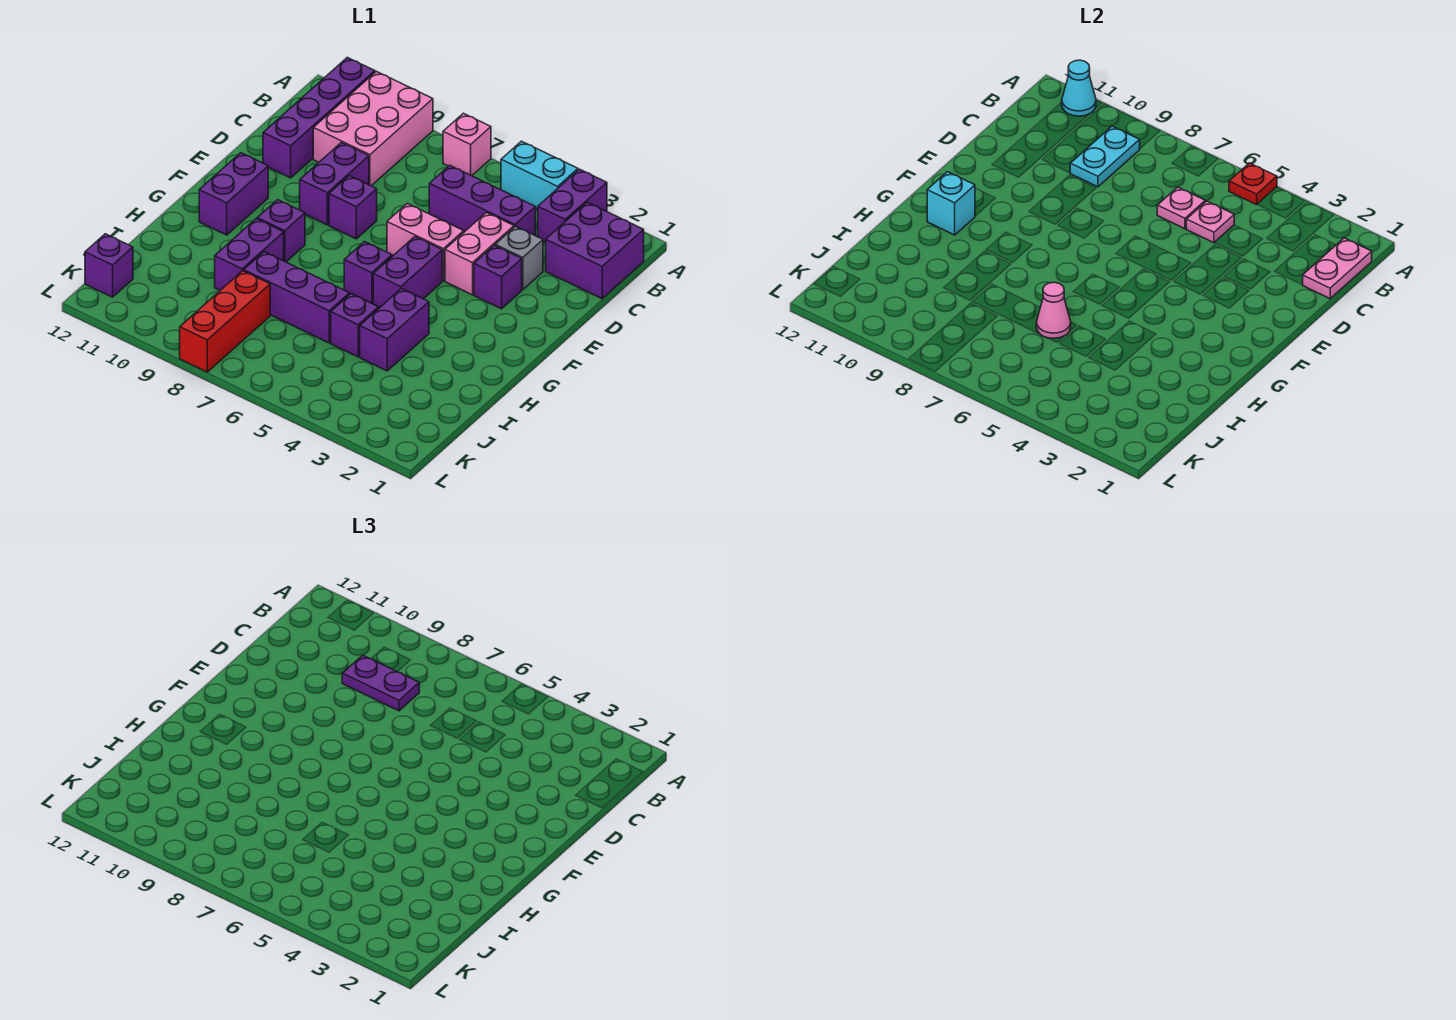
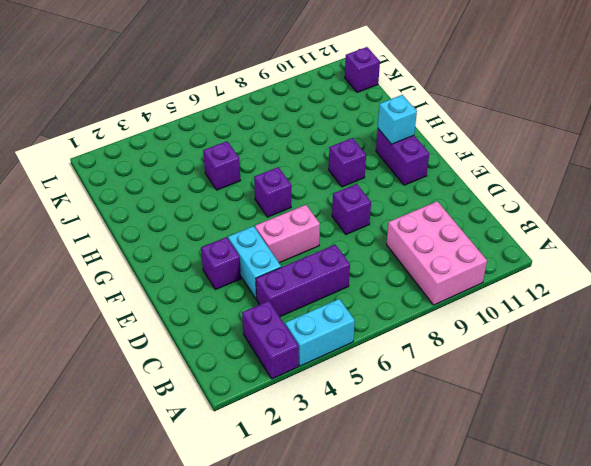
cyan 1x2 brick [228,226,281,299] -> pink 1x2 brick [445,212,514,295]
none -> pink 1x1 brick [443,113,491,176]
none -> purple 1x4 brick [263,57,375,178]
none -> purple 2x2 brick [546,202,644,299]
none -> grey 1x1 brick [495,226,543,290]

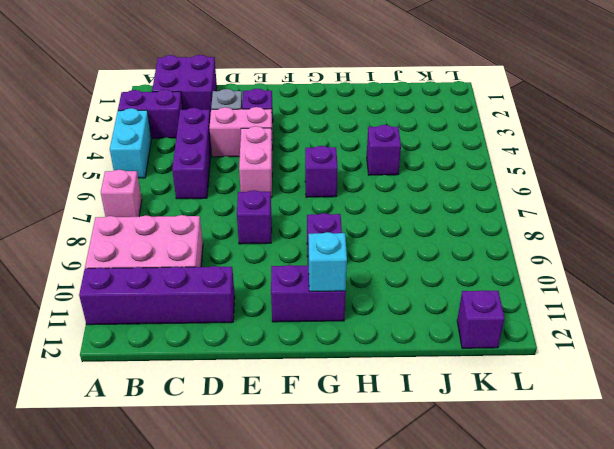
none -> purple 1x2 brick [300,143,369,225]
none -> purple 1x2 brick [373,237,442,308]
none -> purple 1x2 brick [360,289,429,371]
none -> purple 1x2 brick [215,219,284,290]

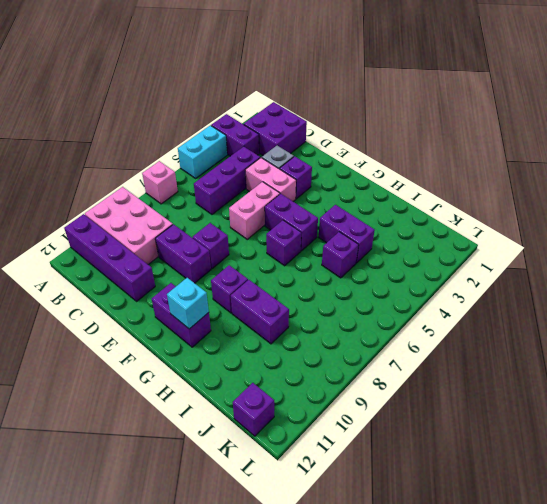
none -> purple 1x3 brick [244,252,350,343]
none -> red 1x3 brick [180,271,270,372]
none -> red 1x1 plate [1229,163,1277,205]
none -> cyan 1x1 cone [1062,60,1096,116]

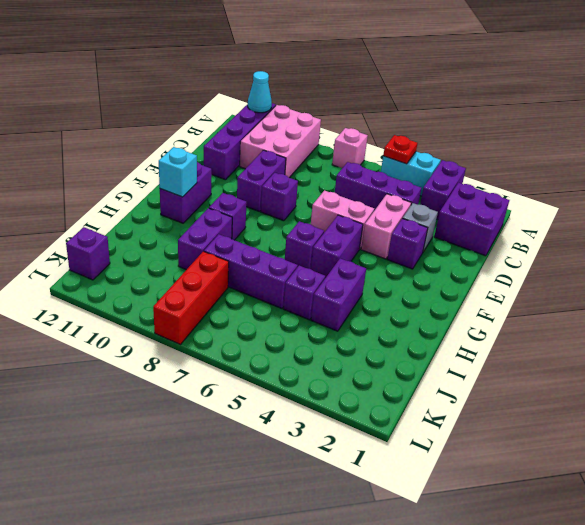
none -> pink 1x2 plate [1303,238,1372,299]
none -> cyan 1x2 plate [1070,126,1140,187]
none -> pink 1x1 plate [1186,201,1234,243]
none -> pink 1x1 plate [1157,187,1205,229]

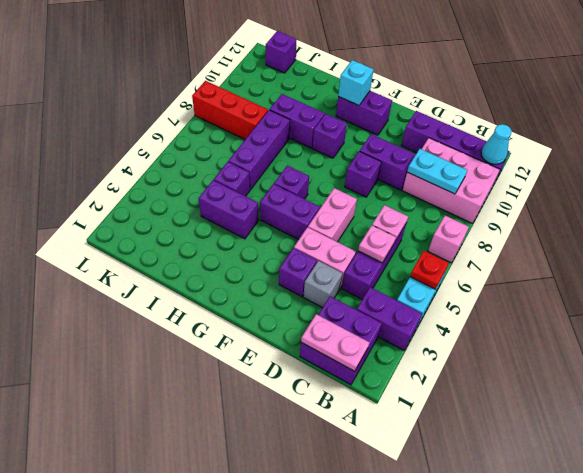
none -> pink 1x1 cone [1036,282,1071,338]
none -> purple 1x2 plate [342,655,419,711]

